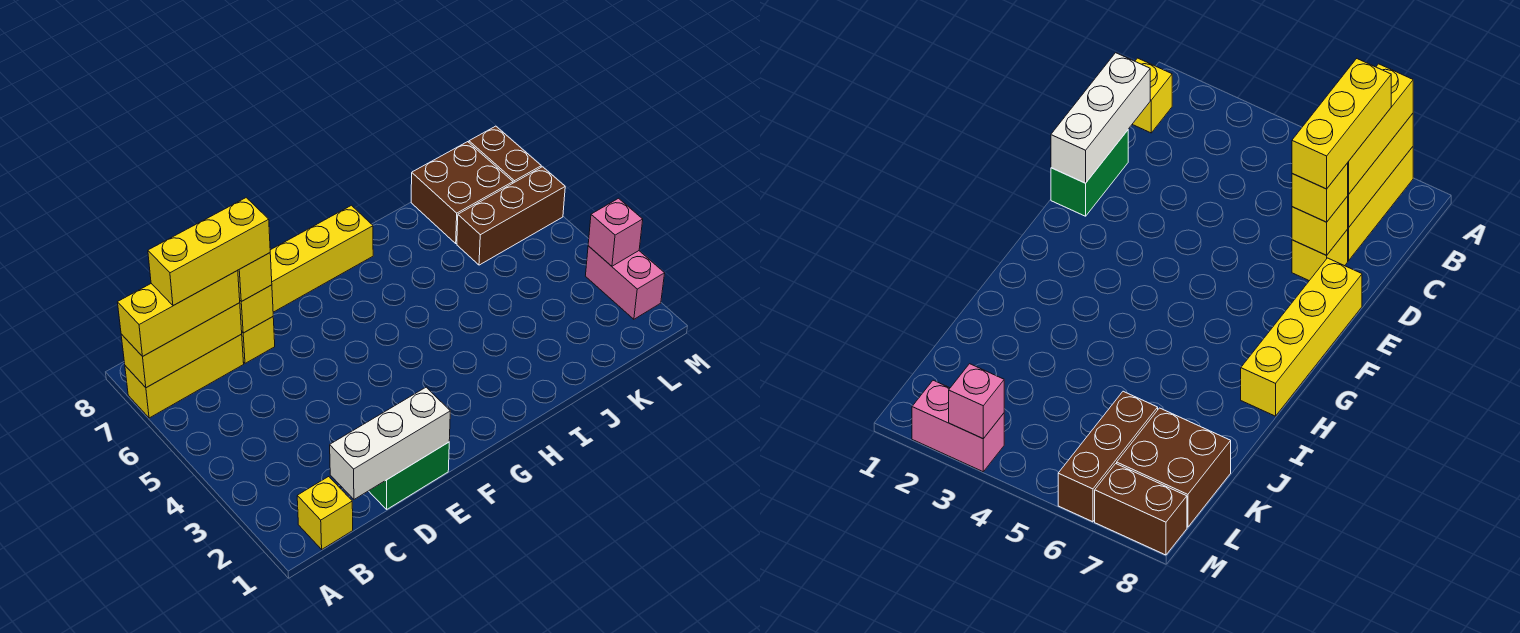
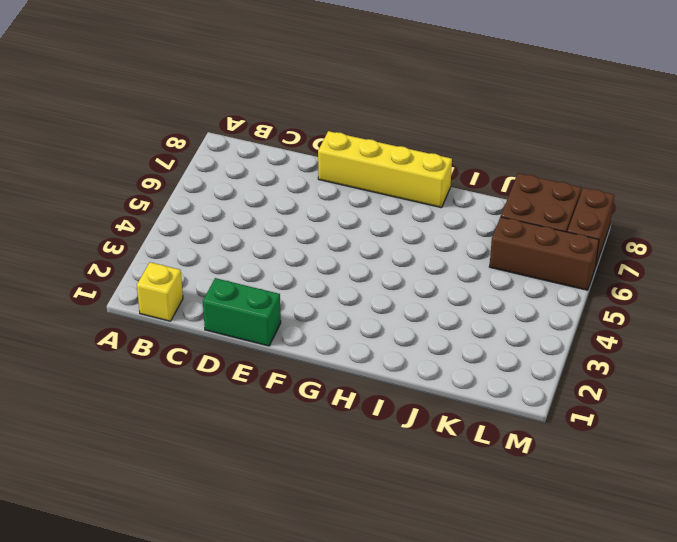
none -> yellow 1x3 brick [125,334,244,418]
none -> yellow 1x1 brick [242,317,275,363]
none -> pink 1x2 brick [586,246,665,319]

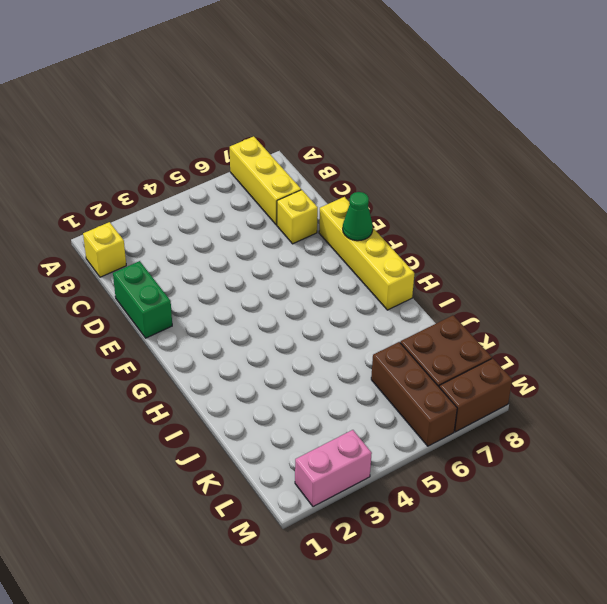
green 1x1 cone [343,192,373,241] -> none
none -> yellow 1x3 brick [121,303,242,388]
none -> white 1x3 brick [330,387,450,499]
none -> yellow 1x1 brick [240,285,273,333]

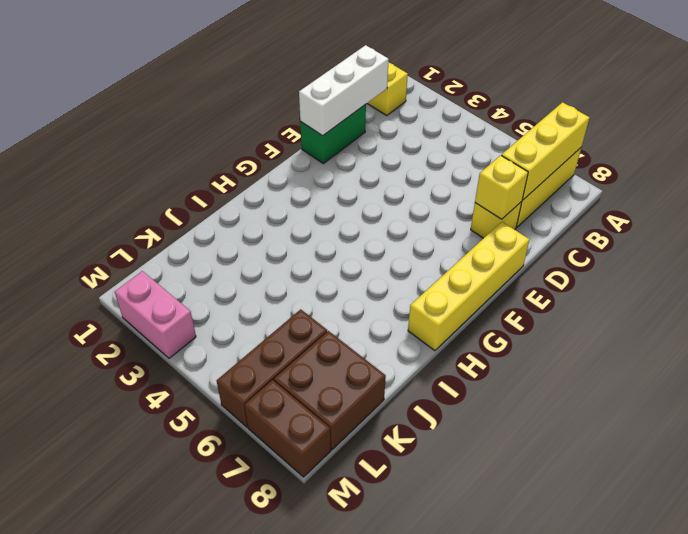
none -> pink 1x1 brick [588,198,643,266]
none -> yellow 1x3 brick [118,271,240,356]
none -> yellow 1x1 brick [237,253,272,302]

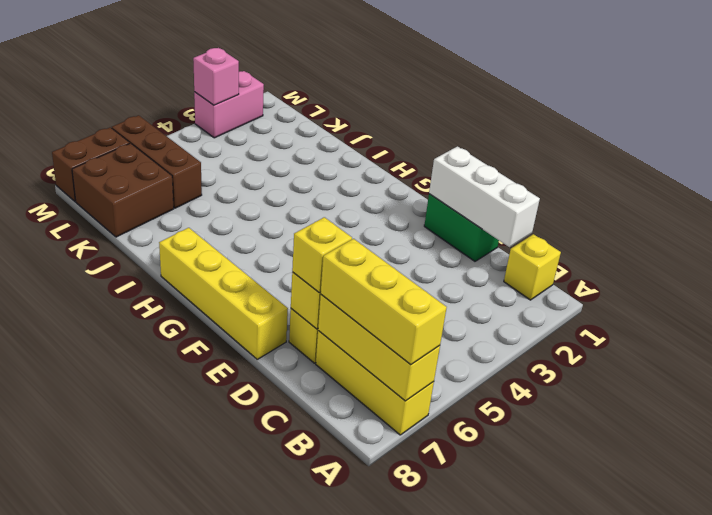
none -> yellow 1x3 brick [148,198,270,306]

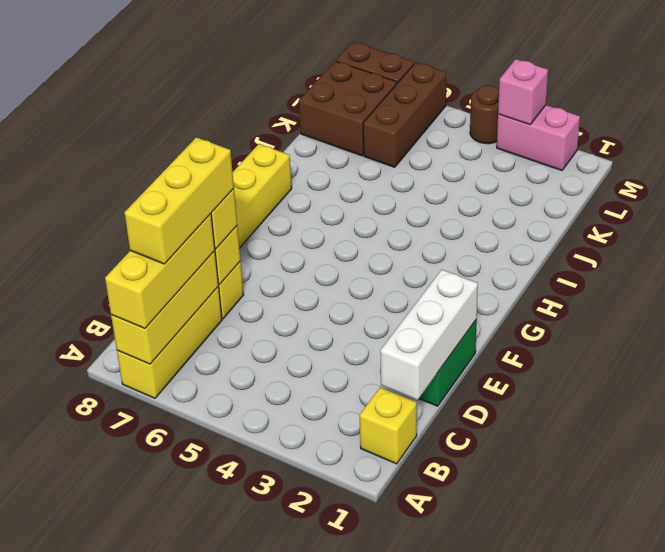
brown 1x1 round brick [470,85,499,144] -> none

